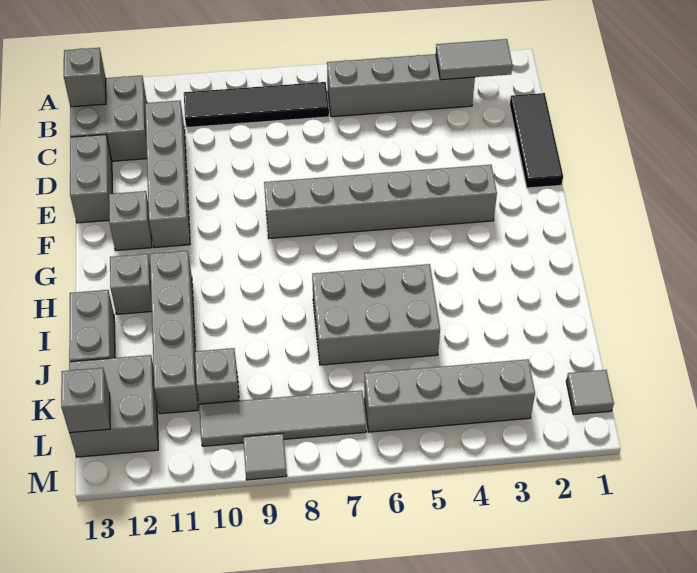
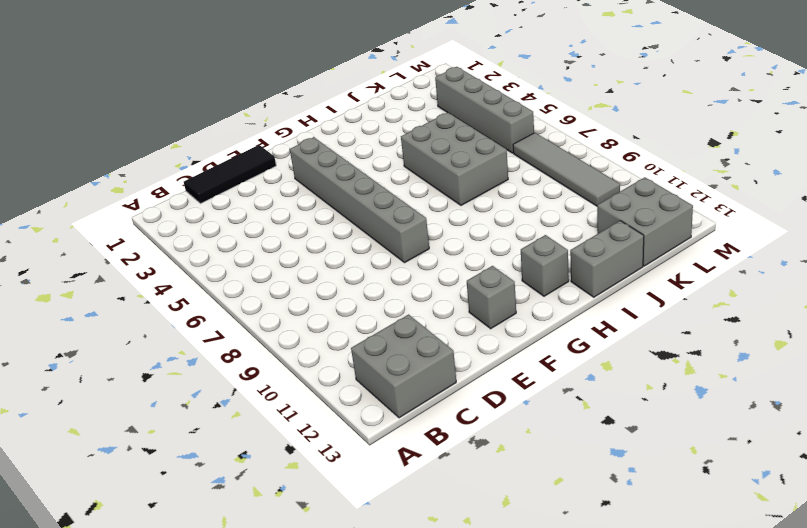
none -> grey 1x4 brick [327,54,475,117]
none -> black 1x4 tile [184,82,329,128]
none -> grey 1x4 brick [145,101,190,248]

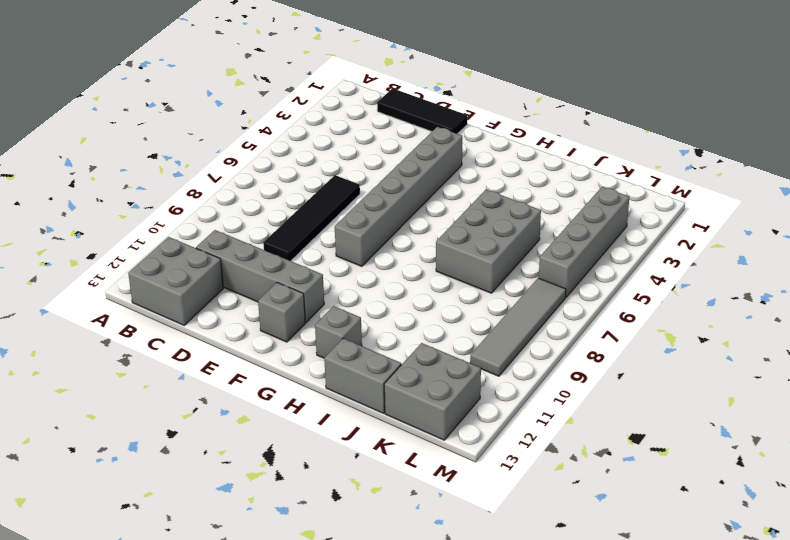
black 1x4 tile [263,175,360,261] -> black 1x4 tile moved to [184,82,329,128]
none -> grey 1x4 brick [327,54,475,117]
none -> grey 1x2 brick [70,135,113,223]
none -> grey 1x4 brick [150,251,198,414]

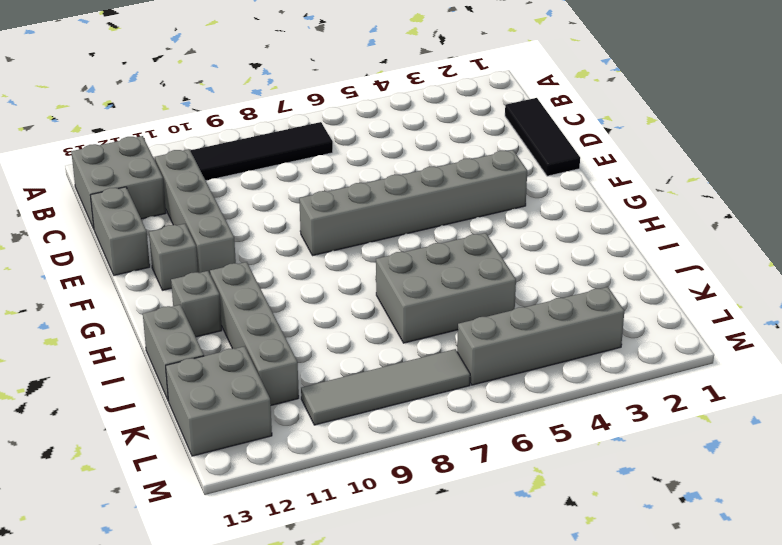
none -> grey 1x4 brick [327,54,475,117]
none -> grey 1x1 brick [195,348,239,404]
none -> grey 1x1 tile [566,370,614,415]

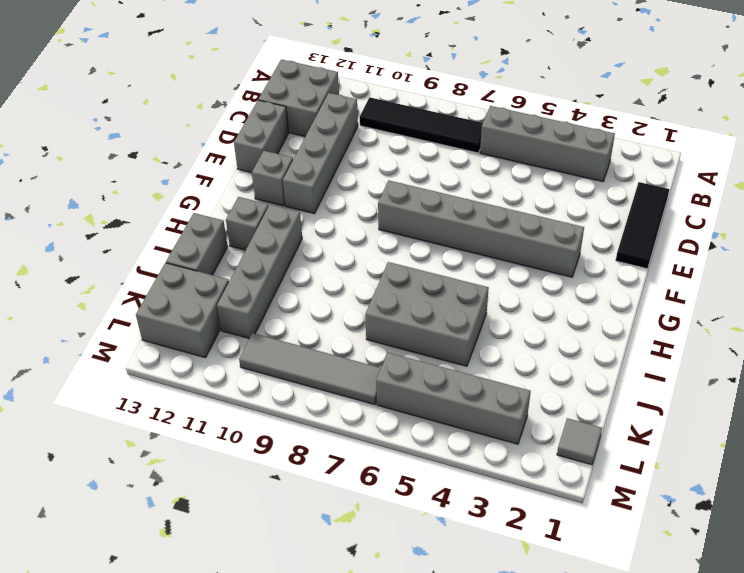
none -> grey 1x1 brick [195,348,239,404]
none -> grey 1x1 tile [243,433,287,480]
none -> grey 1x2 tile [436,39,512,80]

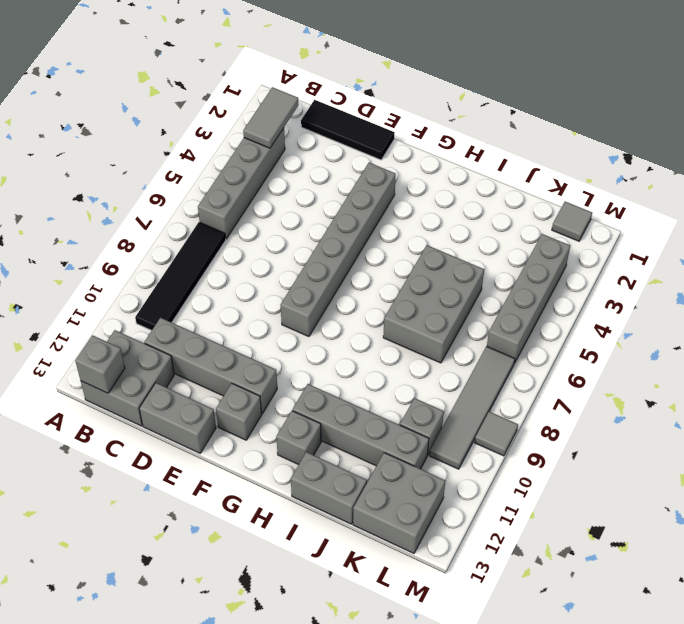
none -> grey 1x1 brick [61,368,110,433]

